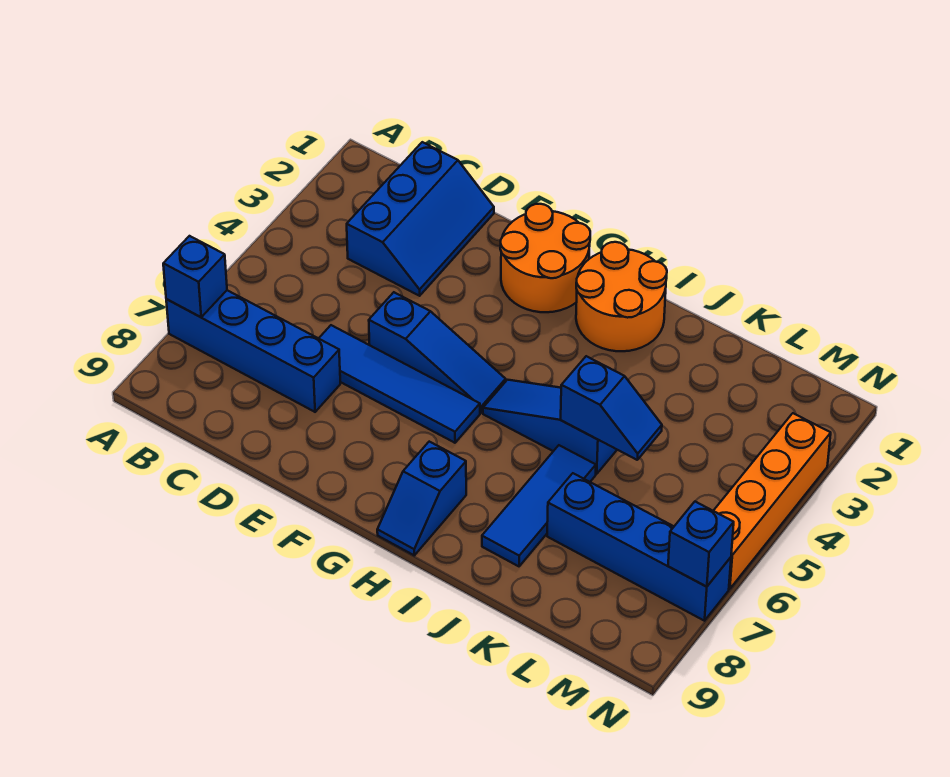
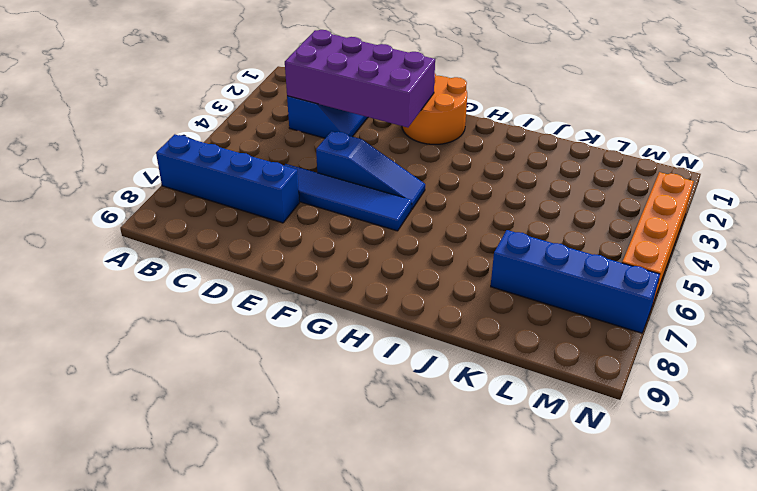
purple 2x4 brick [285,30,435,127] -> none
none -> orange 2x2 round brick [576,242,667,351]
none -> blue 1x3 slope [483,380,617,474]
none -> blue 1x2 slope [377,442,466,555]

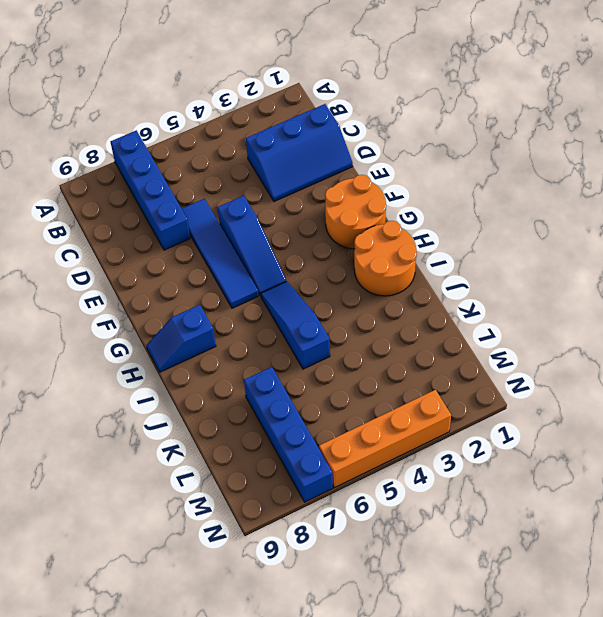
none -> blue 1x3 tile [482,445,596,566]
none -> blue 1x1 brick [163,236,227,317]
none -> blue 1x2 slope [561,356,662,460]

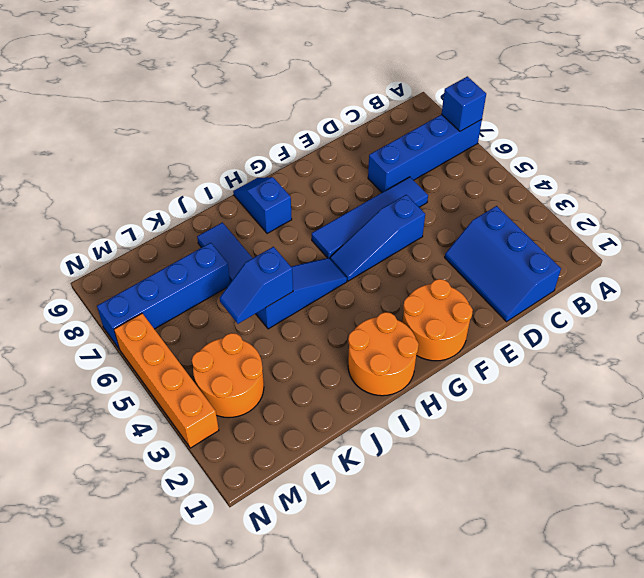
orange 2x2 round brick [192,333,264,418] -> none
none -> blue 1x1 brick [668,501,734,587]

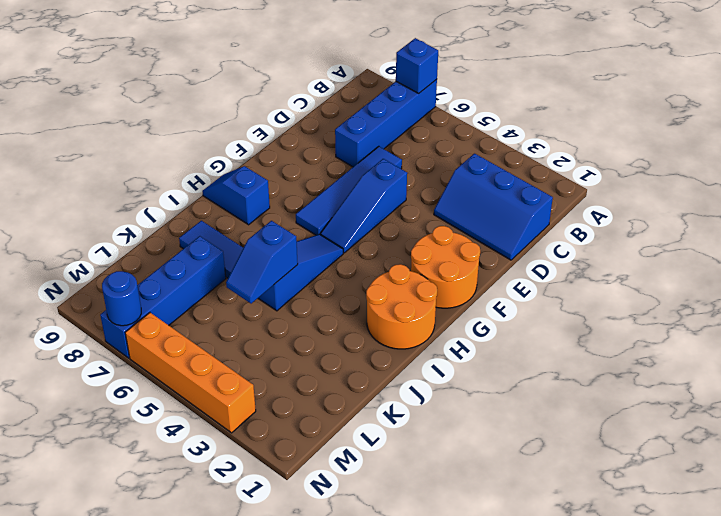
blue 1x1 round brick [102,271,141,326] -> blue 1x1 brick [668,501,734,587]

